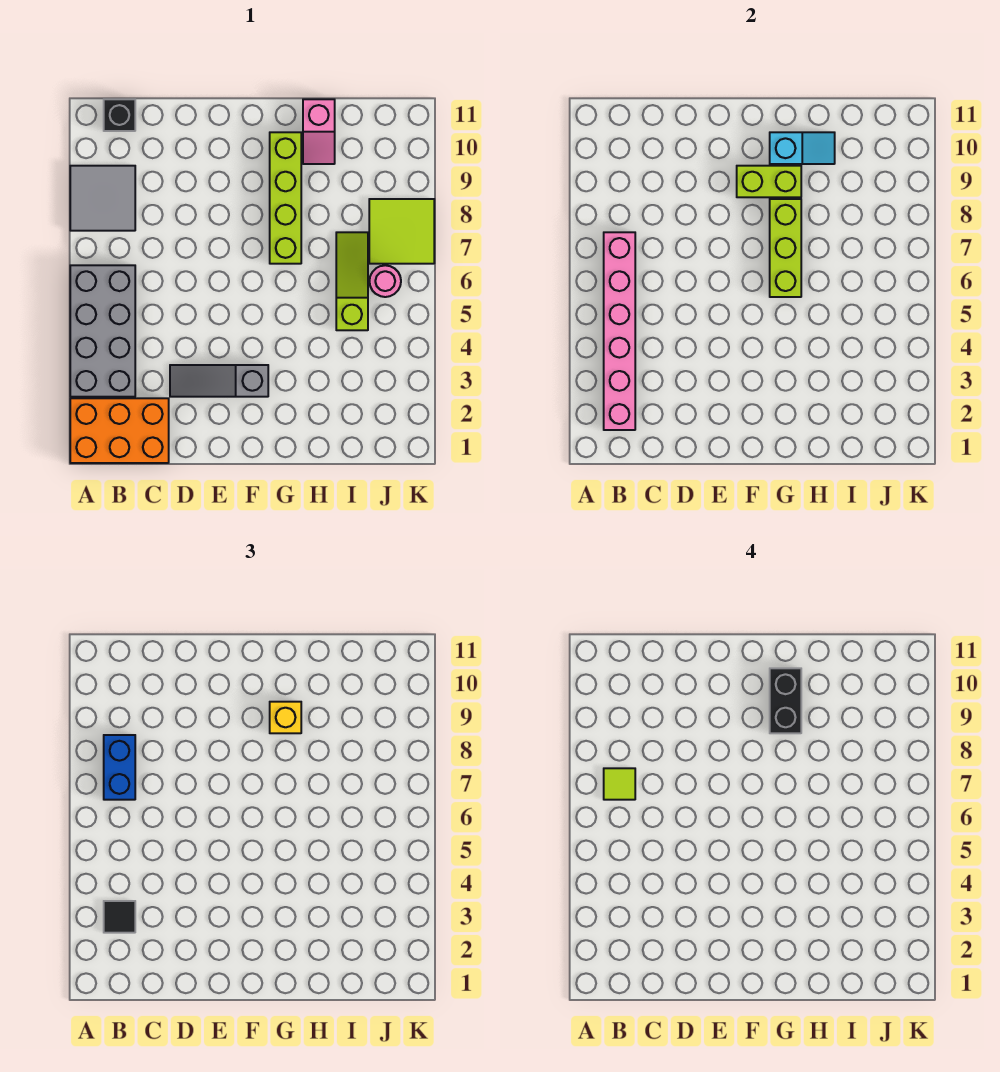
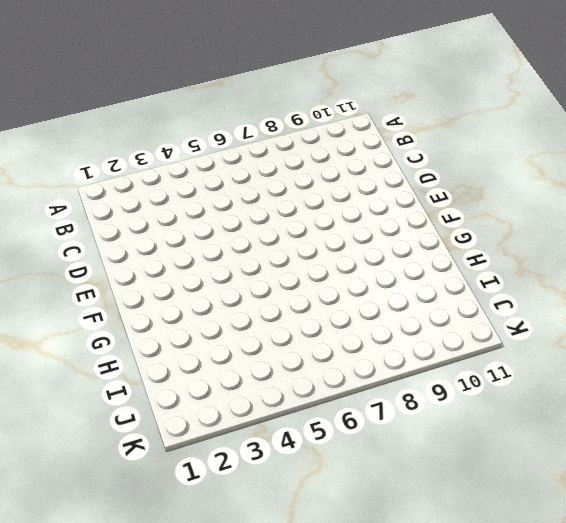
none -> orange 2x3 brick [70,398,169,463]
none -> grey 2x4 brick [70,265,135,397]
none -> grey 2x2 tile [70,166,135,231]

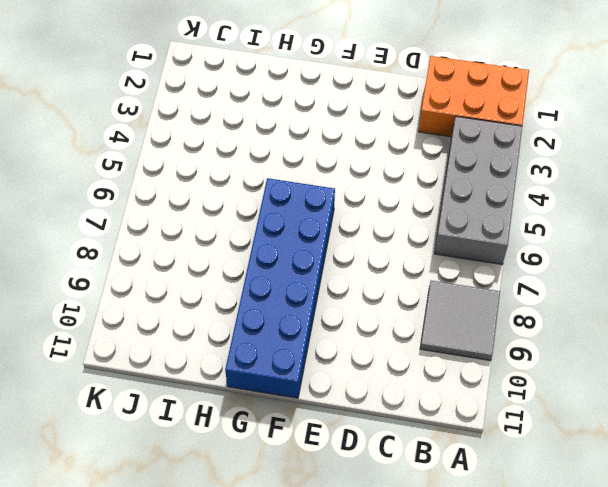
blue 2x6 brick [225,178,335,398] -> lime 1x4 brick [270,132,301,264]
none -> black 1x1 brick [104,99,135,131]
none -> grey 1x3 slope [170,365,268,397]
none -> pink 1x2 slope [303,99,335,164]

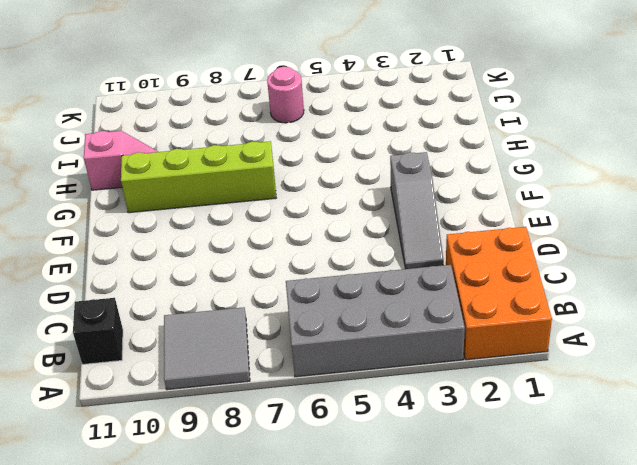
none -> lime 1x3 slope [336,232,368,330]
none -> lime 2x2 tile [369,199,434,264]
none -> pink 1x6 brick [604,232,635,430]

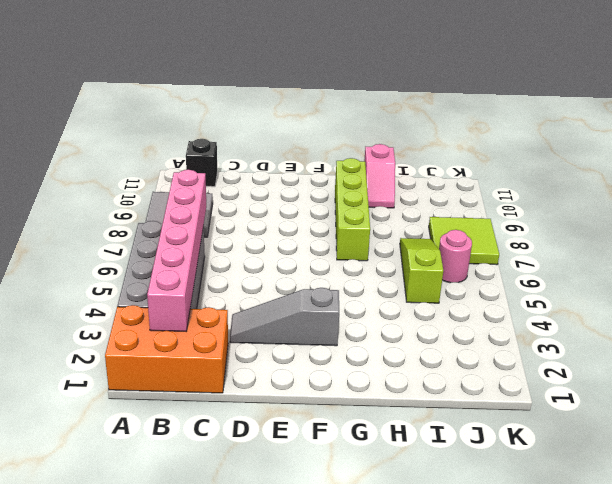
none -> lime 1x2 brick [737,166,801,197]
none -> lime 1x3 brick [770,199,801,297]
none -> cyan 1x2 slope [770,132,835,164]

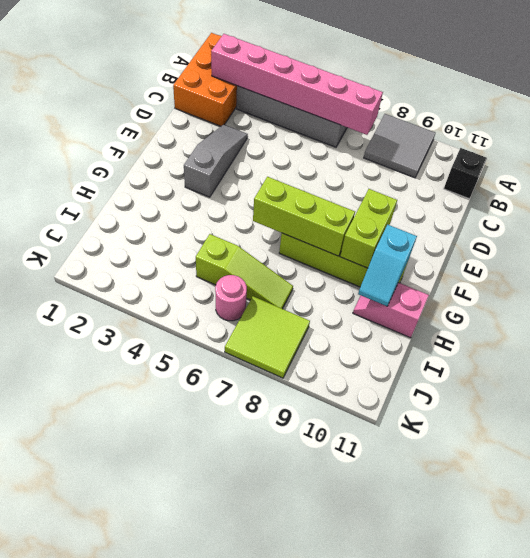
none -> black 1x1 tile [104,901,135,933]
none -> blue 1x2 brick [104,735,135,800]
none -> yellow 1x1 brick [270,702,301,733]

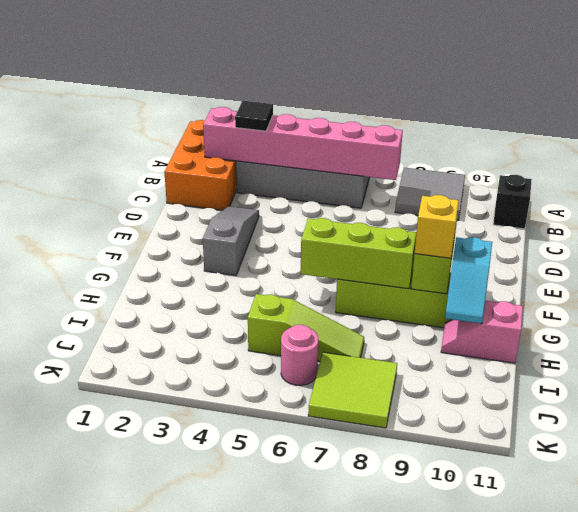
none -> blue 1x2 brick [104,735,135,800]
none -> lime 1x1 tile [604,768,635,800]
none -> black 1x2 brick [770,668,801,733]

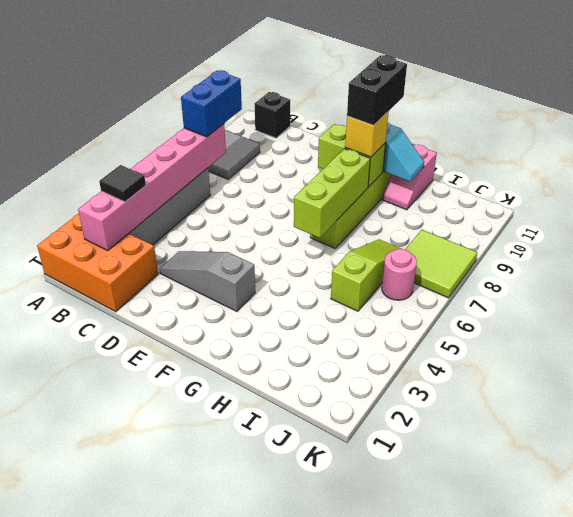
none -> lime 1x1 tile [604,768,635,800]

